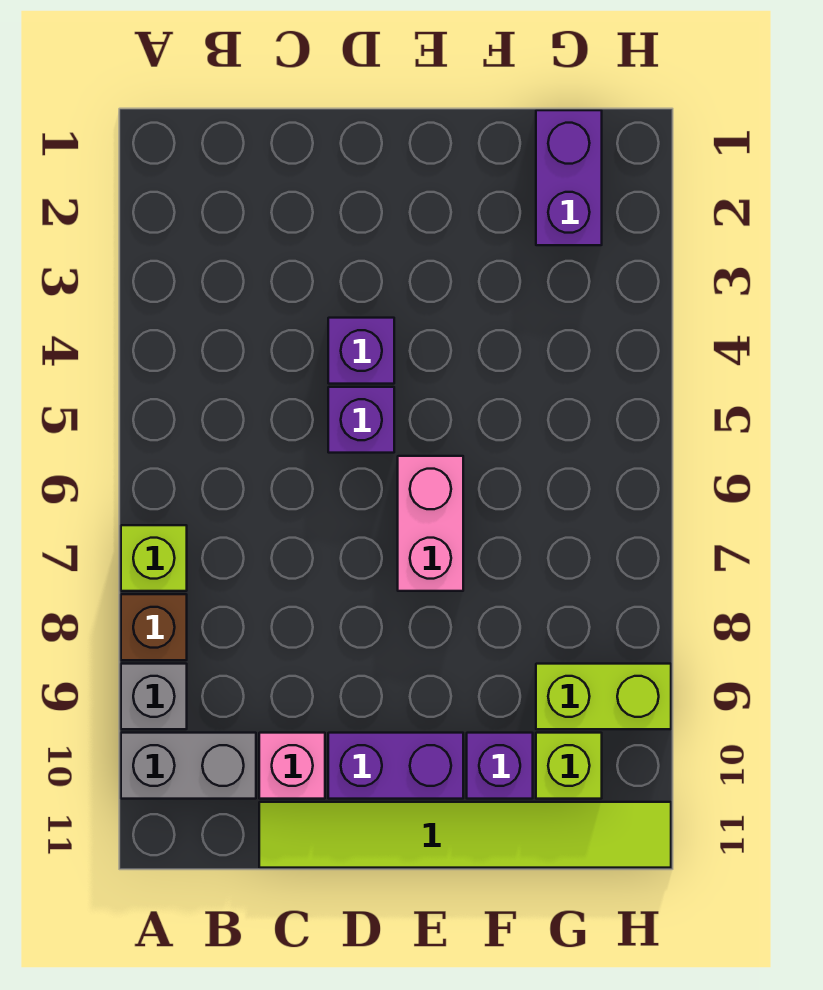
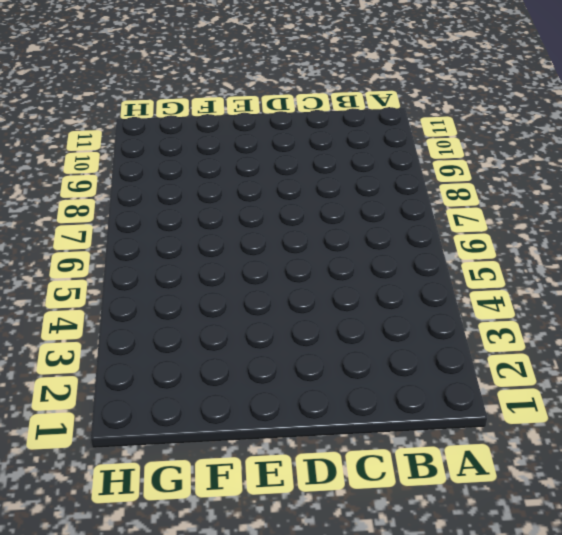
none -> lime 1x1 brick [121,525,187,591]
none -> brown 1x1 brick [121,594,187,660]
none -> grey 1x1 brick [121,664,187,729]

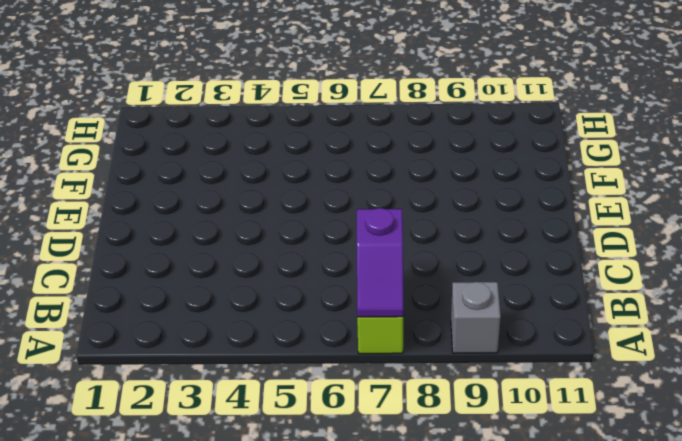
purple 1x2 slope [357,208,404,317] -> none
none -> brown 1x1 brick [121,594,187,660]
none -> grey 1x2 brick [121,733,256,799]
none -> pink 1x1 brick [259,733,325,799]

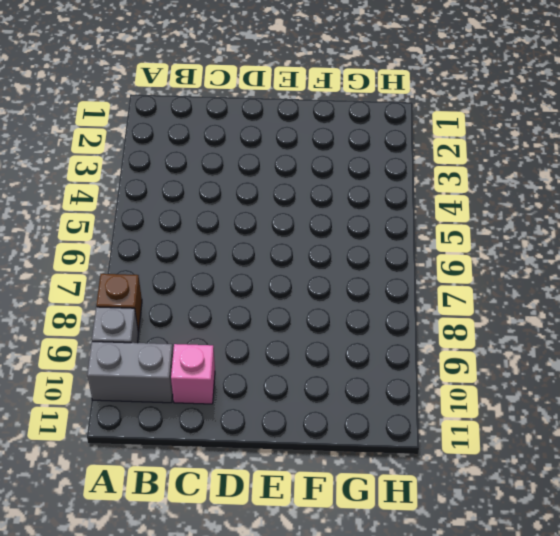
none -> lime 1x1 brick [121,525,187,591]
none -> lime 1x6 tile [259,802,671,868]
none -> purple 1x1 brick [328,318,394,384]

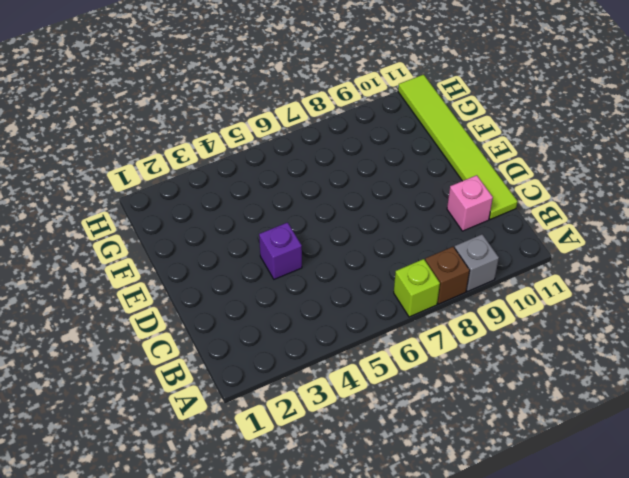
none -> grey 1x2 brick [121,733,256,799]
none -> purple 1x1 brick [328,387,394,453]
none -> purple 1x2 brick [328,733,463,799]

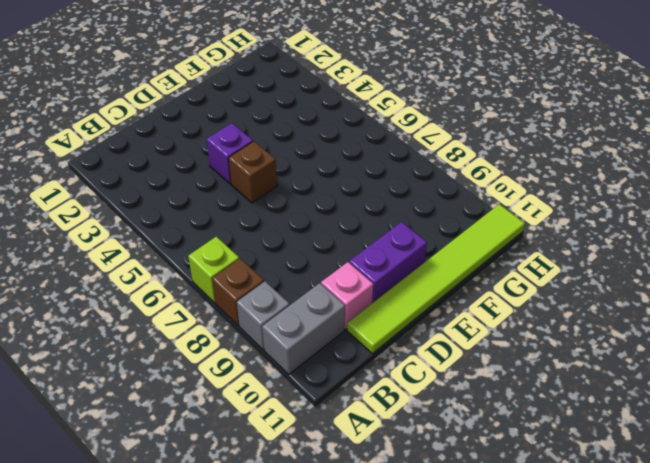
brown 1x1 brick [228,141,277,203] -> purple 1x1 brick [328,387,394,453]
none -> pink 1x2 brick [398,456,463,591]
none -> purple 1x1 brick [467,733,533,799]
none -> purple 1x2 brick [536,110,602,245]

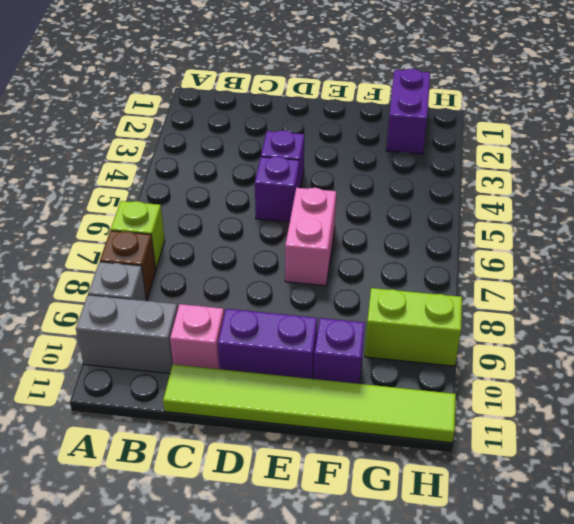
none -> lime 1x1 brick [536,733,602,799]

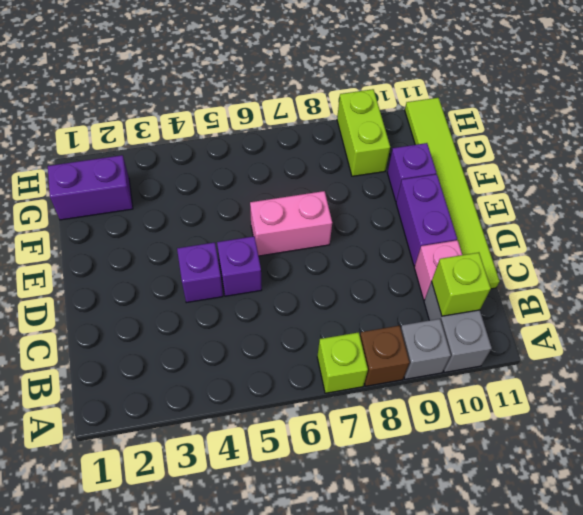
lime 1x1 brick [432,253,491,316] -> lime 1x1 brick moved to [536,733,602,799]

